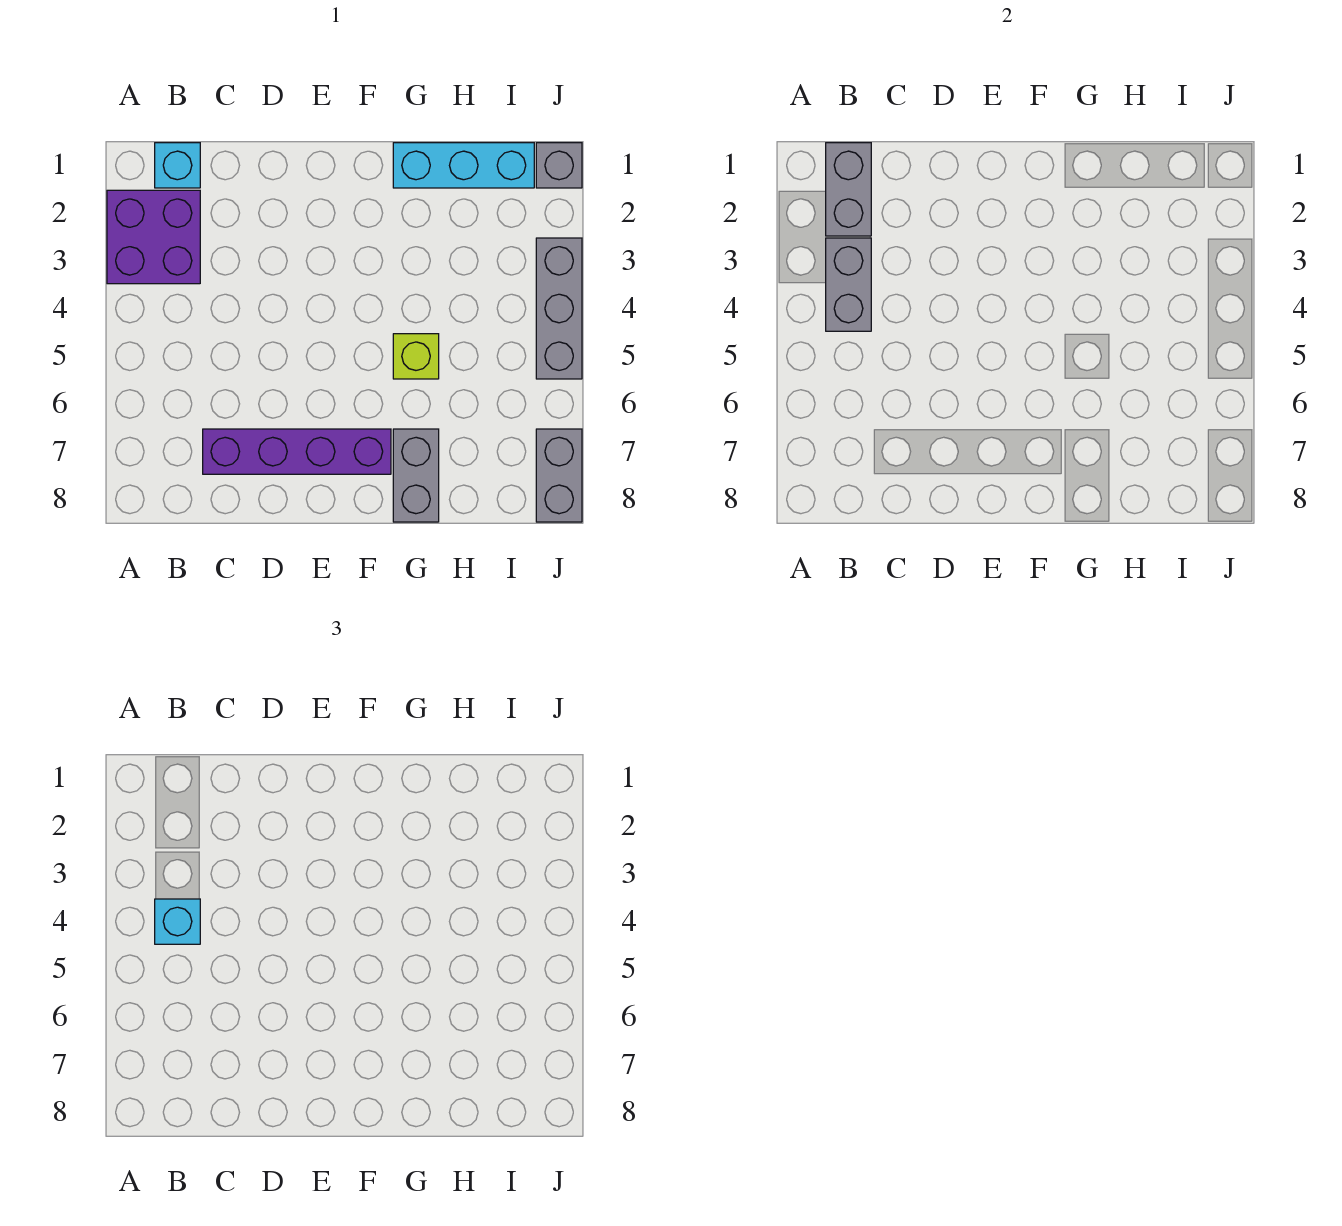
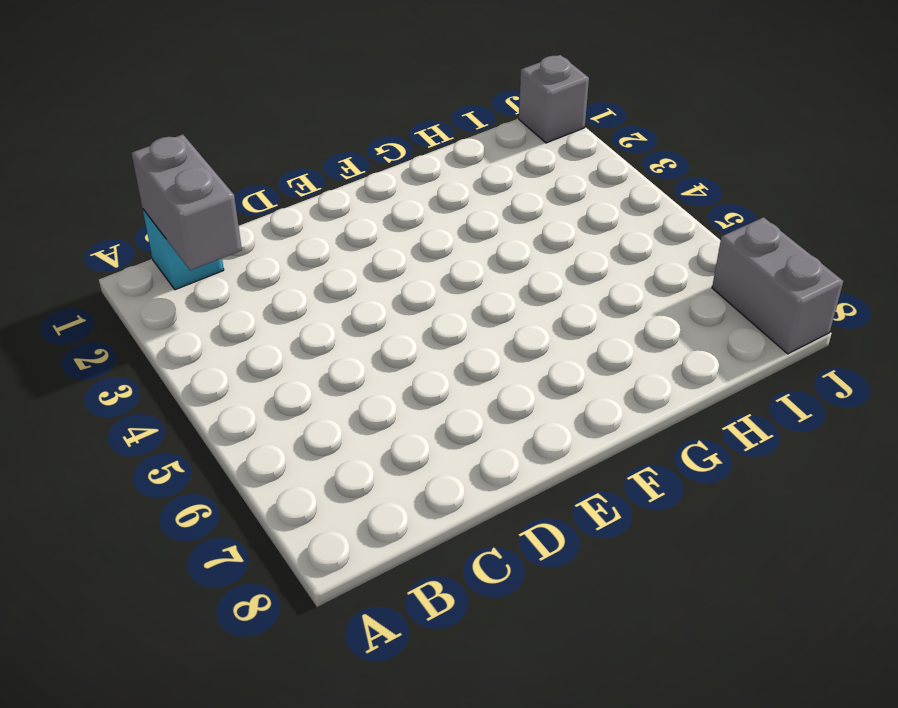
none -> purple 2x2 brick [107,190,200,284]
none -> purple 1x4 brick [203,429,391,474]
none -> cyan 1x3 brick [393,143,534,188]

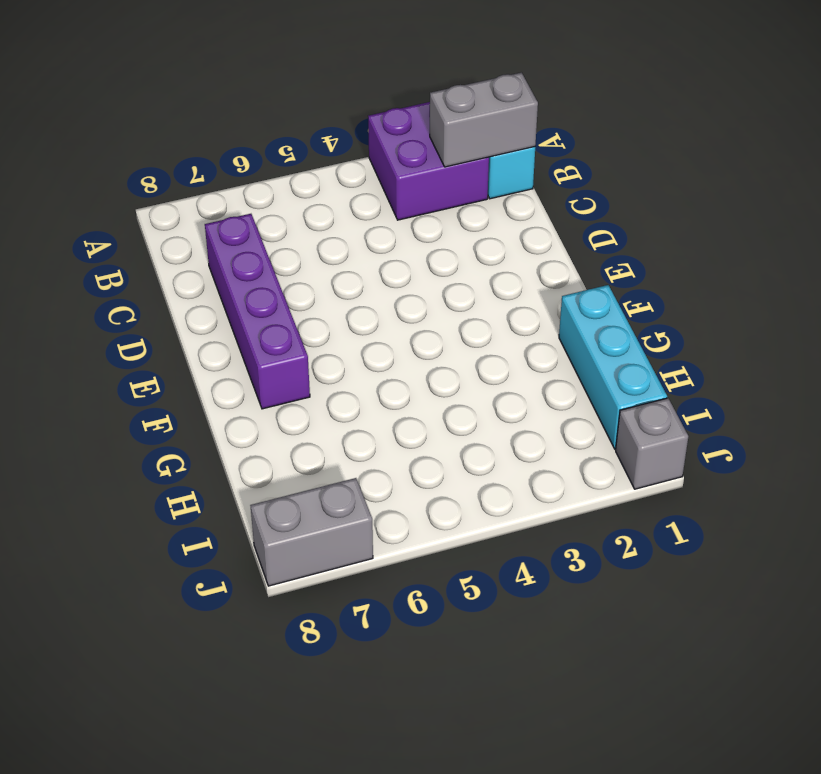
none -> lime 1x1 brick [393,334,439,379]
none -> grey 1x2 brick [393,429,439,522]
none -> grey 1x3 brick [536,238,582,379]

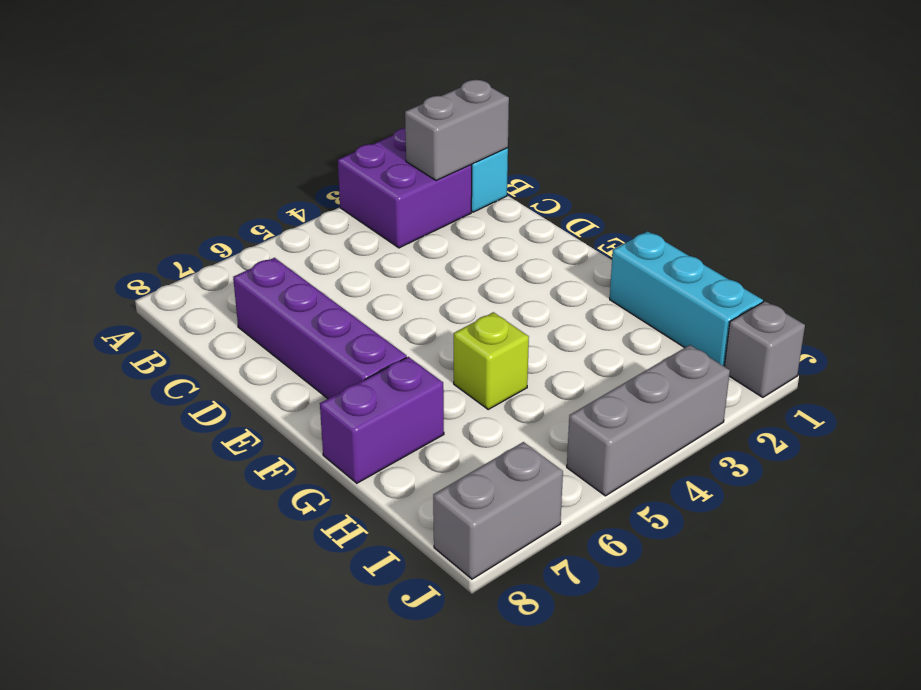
purple 1x2 brick [320,357,444,483] -> grey 1x2 brick [393,429,439,522]
none -> grey 1x2 brick [826,238,871,331]
none -> cyan 1x1 brick [155,899,200,944]

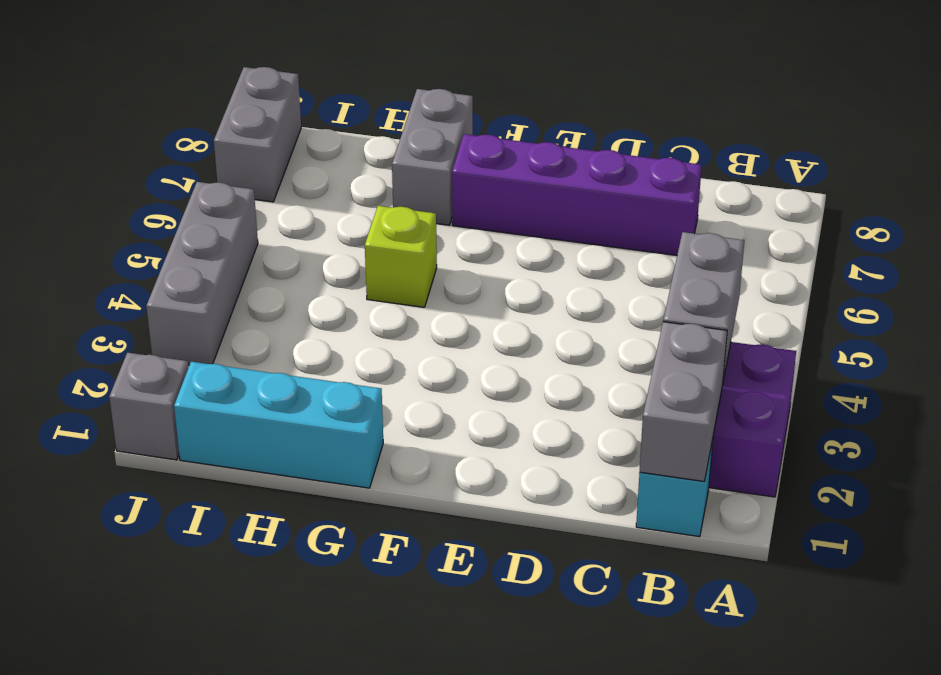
none -> cyan 1x1 brick [155,899,200,944]

